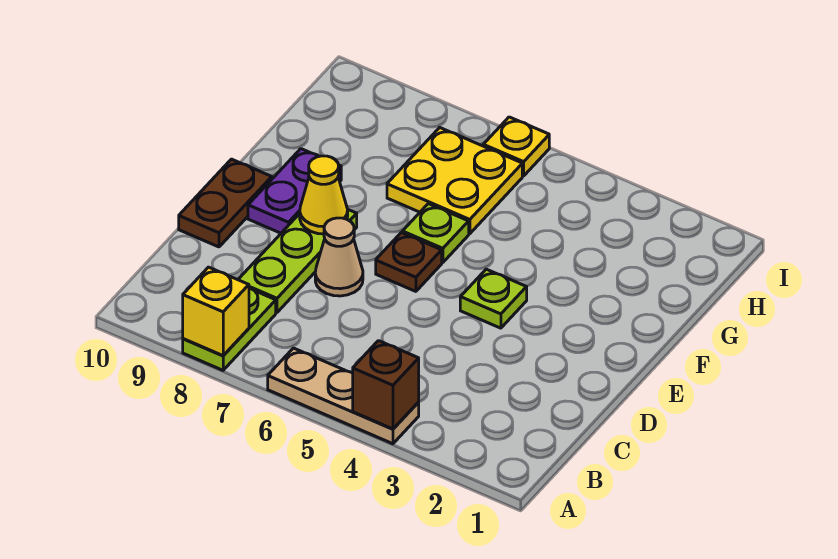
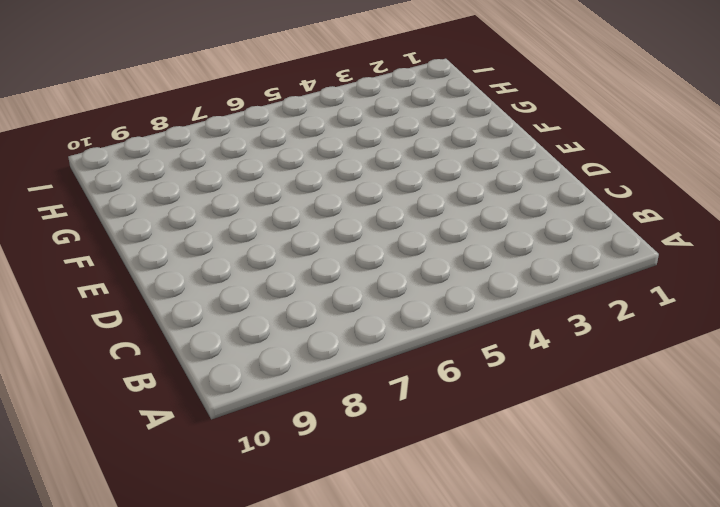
none -> tan 1x3 plate [268,348,419,444]
none -> lime 1x2 plate [183,288,276,370]
none -> lime 1x3 plate [238,210,357,313]

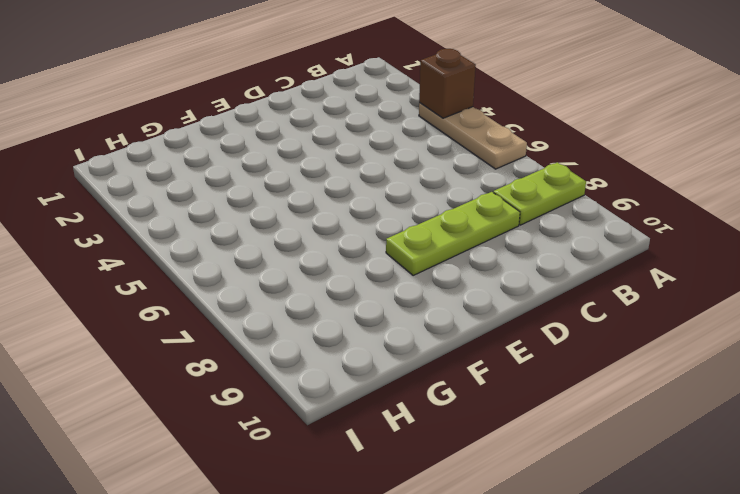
none -> tan 1x1 cone [315,218,363,296]
none -> brown 1x2 plate [179,159,272,247]
none -> lime 1x1 plate [460,269,527,328]

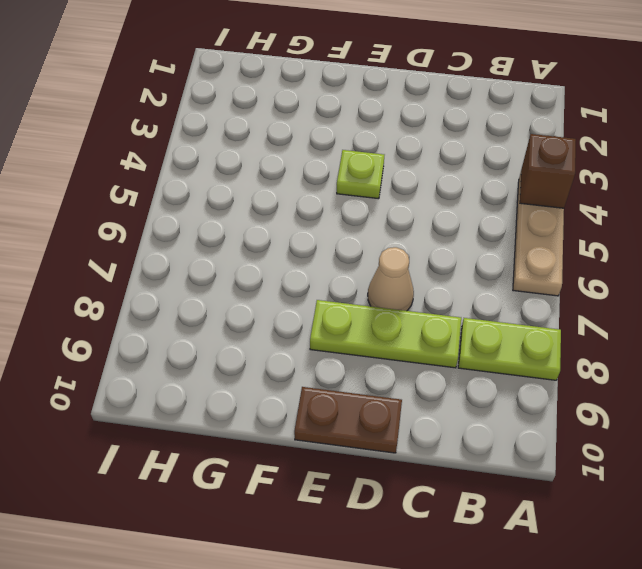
none -> brown 1x1 plate [376,233,442,291]
none -> purple 1x2 plate [248,149,341,233]
none -> lime 1x1 plate [402,204,469,263]

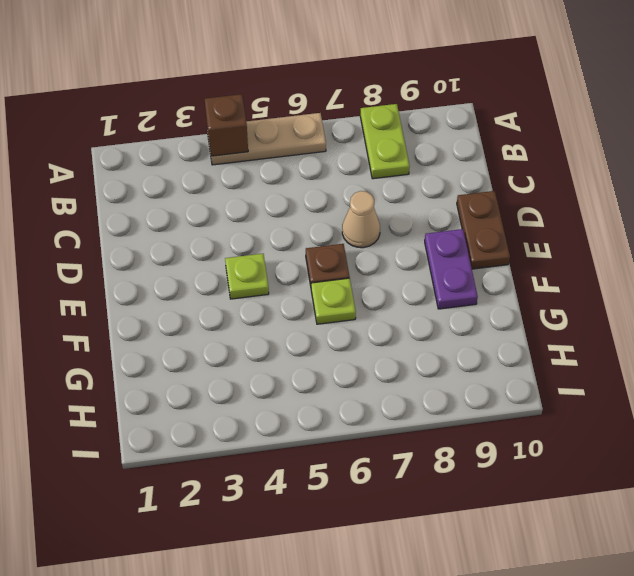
none -> lime 1x3 plate [238,210,357,313]
none -> yellow 2x2 plate [387,128,522,234]
none -> yellow 1x1 plate [483,117,549,176]

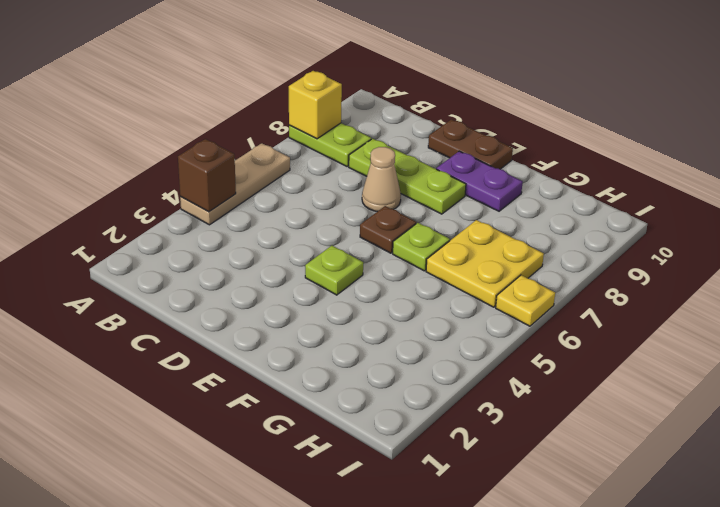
none -> yellow 1x1 cone [300,156,348,234]

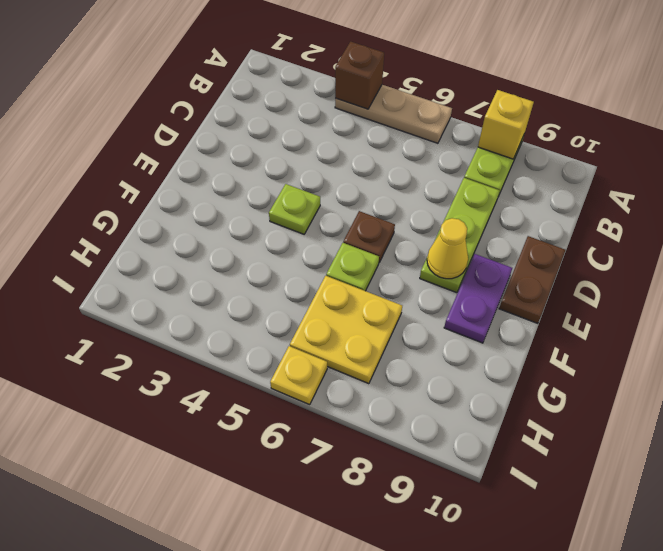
none -> tan 1x1 cone [315,218,363,296]

